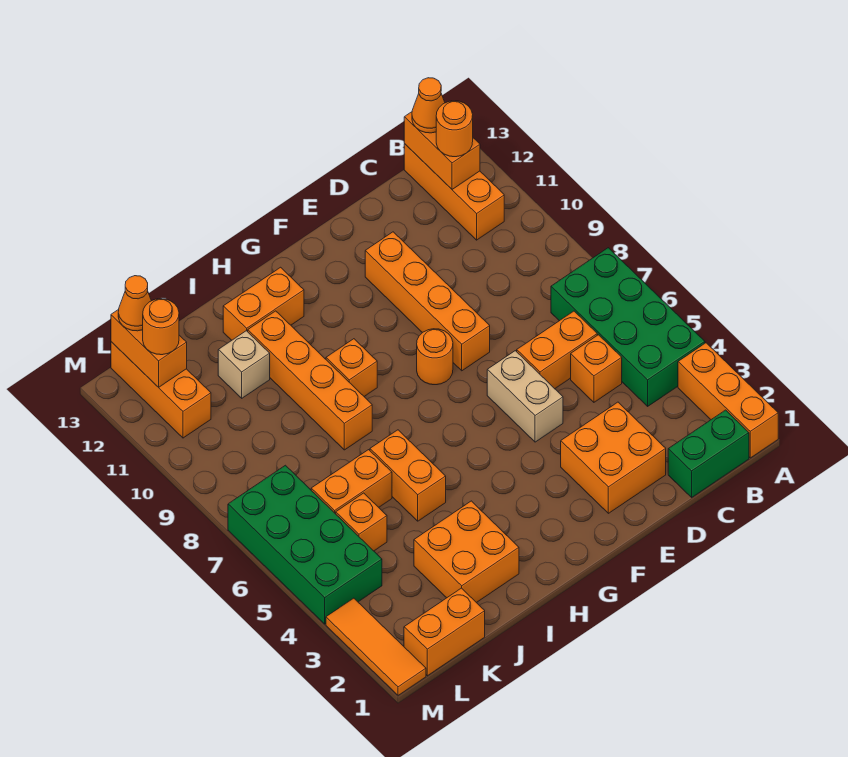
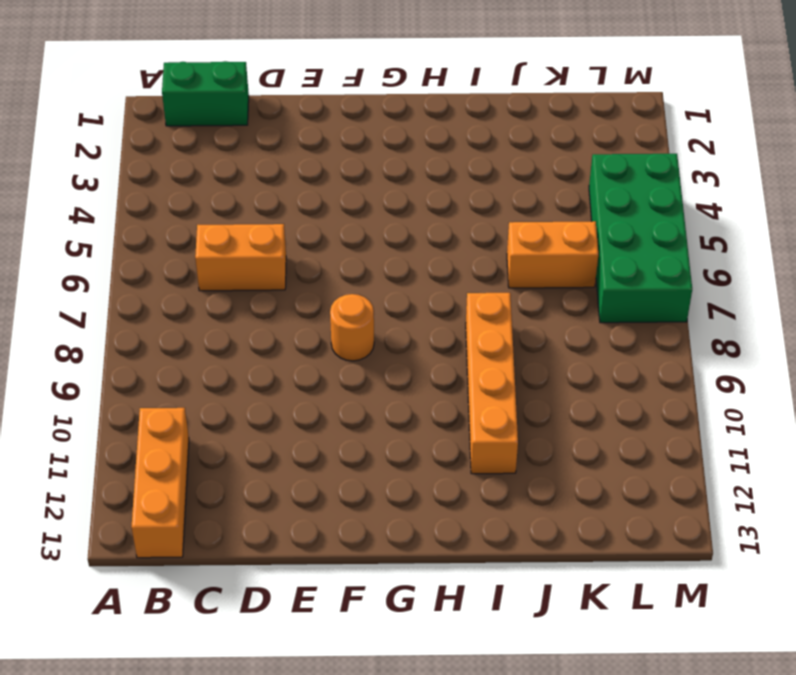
none -> orange 1x3 brick [678,343,778,458]
none -> green 2x4 brick [551,248,705,406]
none -> orange 1x1 brick [571,335,622,402]

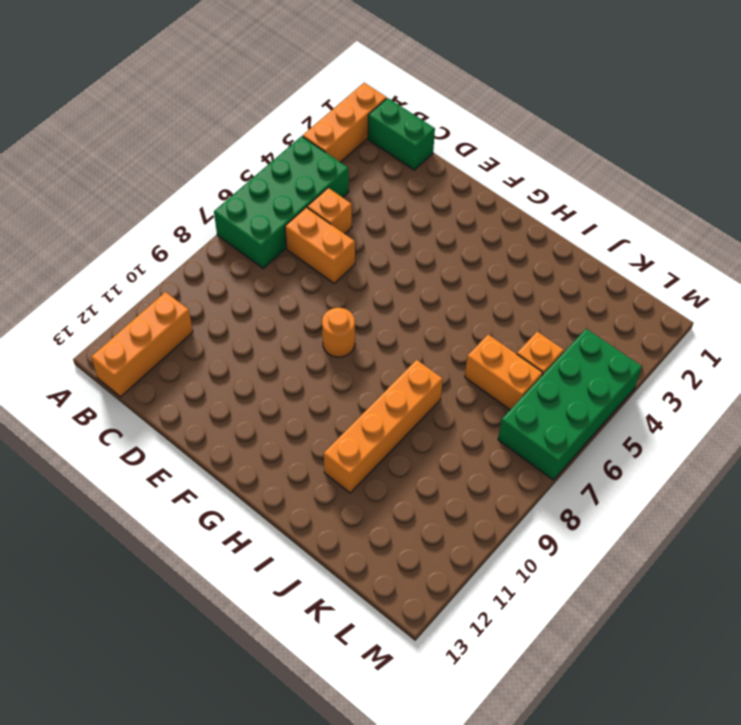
none -> orange 2x2 brick [561,402,666,513]
none -> tan 1x2 brick [487,351,563,442]
none -> orange 1x4 brick [365,232,490,371]

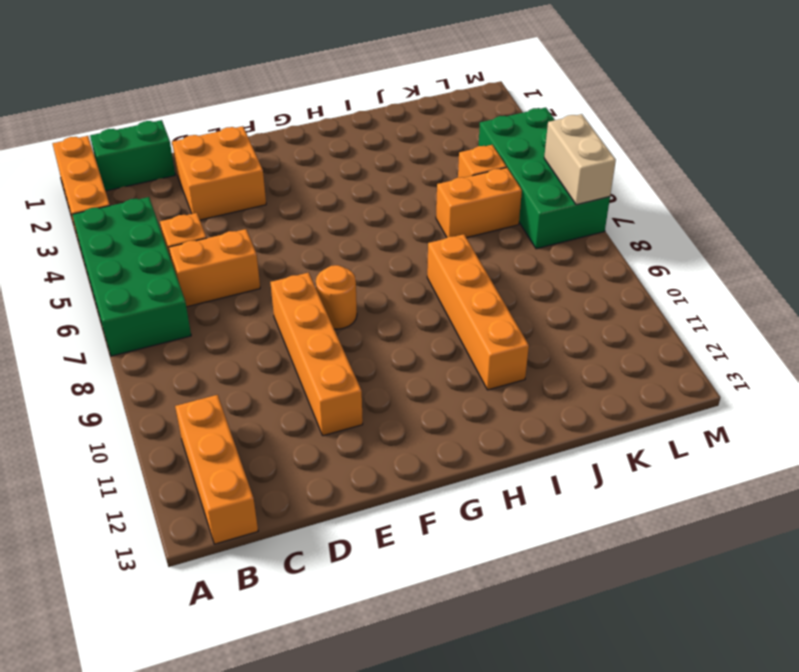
tan 1x2 brick [544,114,616,205] -> tan 1x2 brick moved to [487,351,563,442]
none -> orange 1x1 brick [326,339,377,396]
none -> orange 1x2 brick [223,267,304,340]
none -> orange 2x2 brick [414,501,519,603]

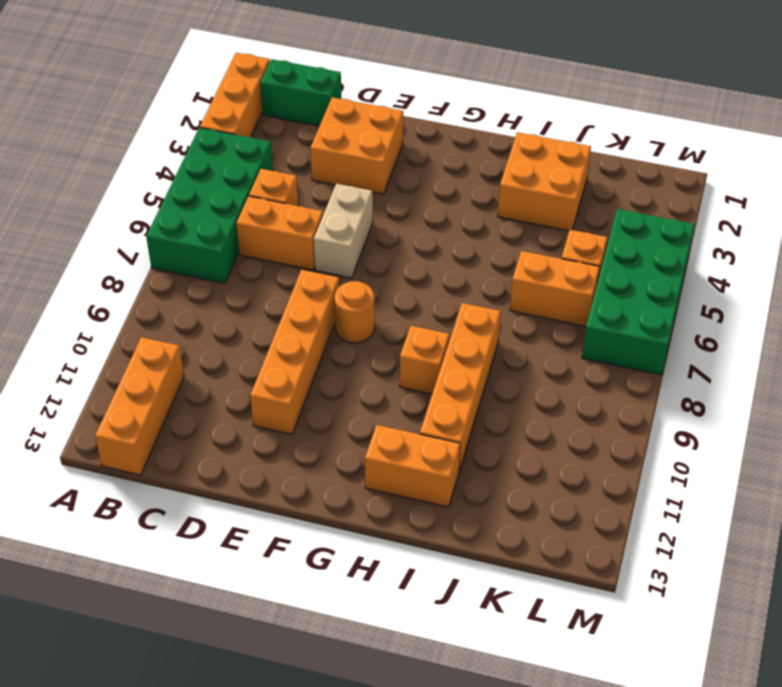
none -> orange 1x2 brick [370,430,446,521]
none -> tan 1x1 brick [218,331,270,398]
none -> orange 1x2 brick [404,588,485,676]

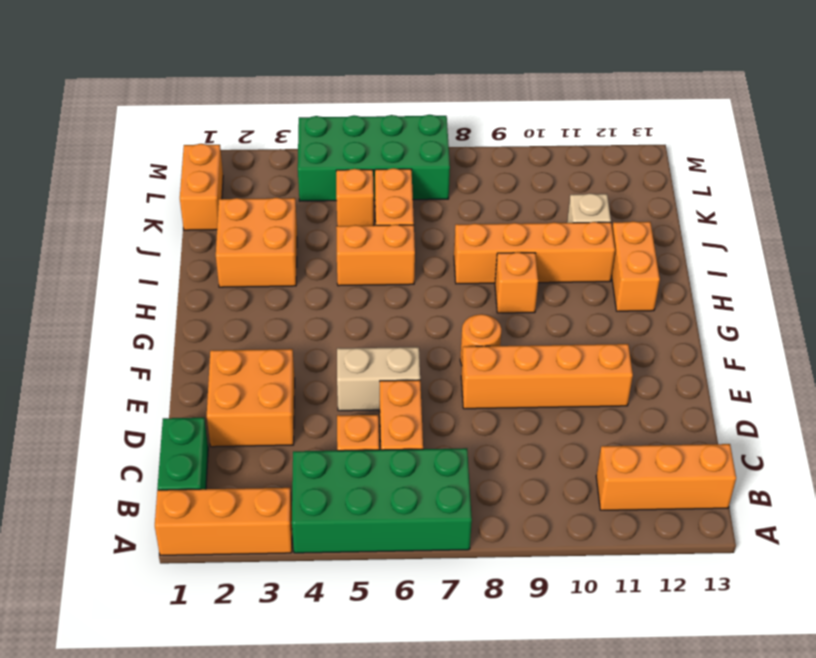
none -> orange 1x3 brick [111,342,211,438]
none -> orange 1x3 tile [326,598,426,695]
none -> orange 1x2 brick [404,112,480,189]

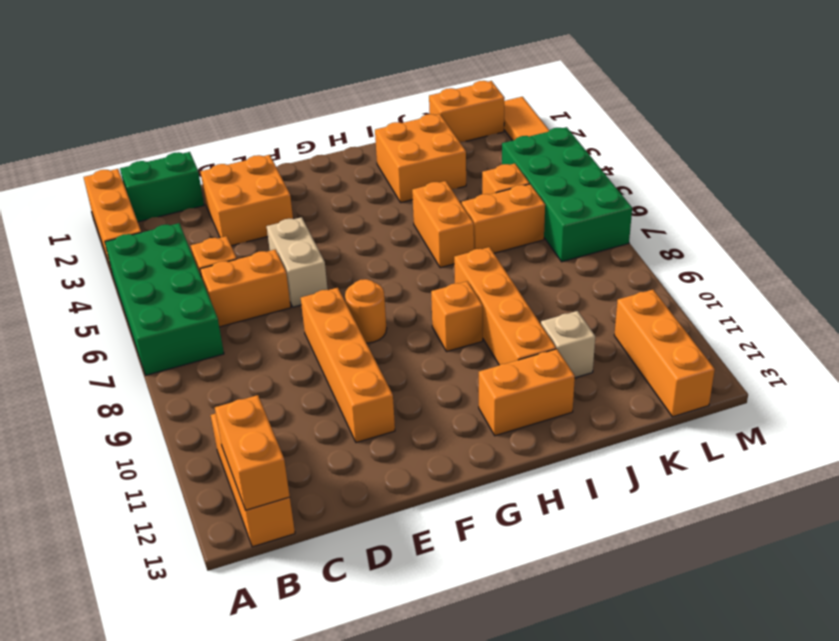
none -> orange 1x2 brick [111,309,187,388]
none -> orange 1x1 round brick [436,101,473,157]
none -> orange 1x1 cone [412,78,445,133]

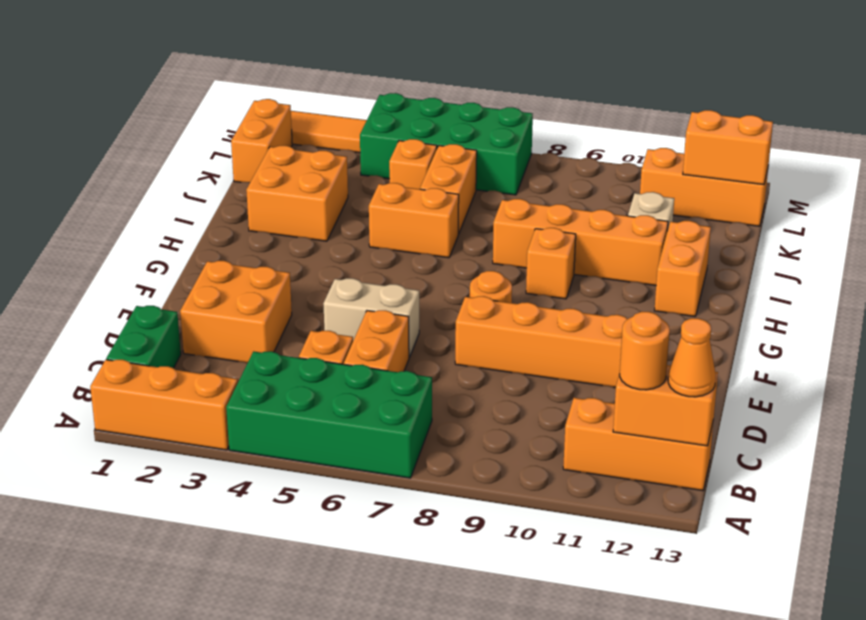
none -> orange 1x1 round brick [143,299,179,355]
none -> orange 1x1 cone [118,276,151,331]

